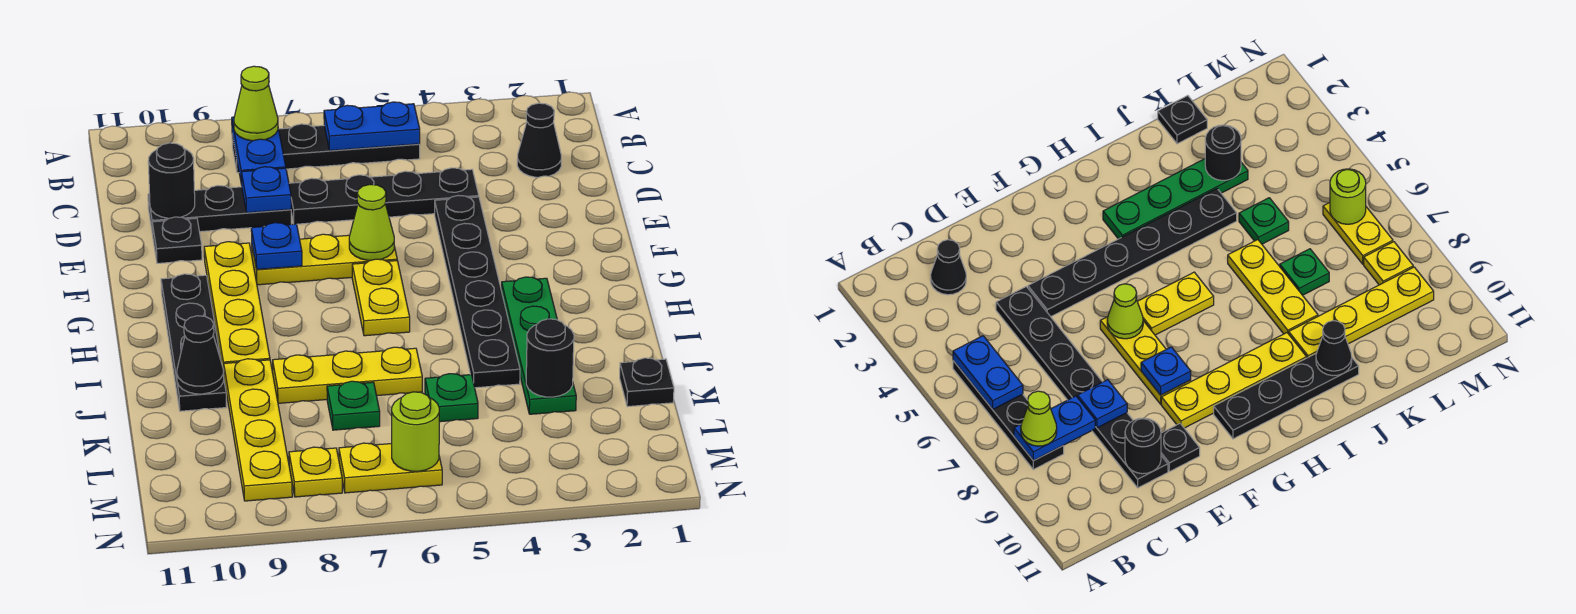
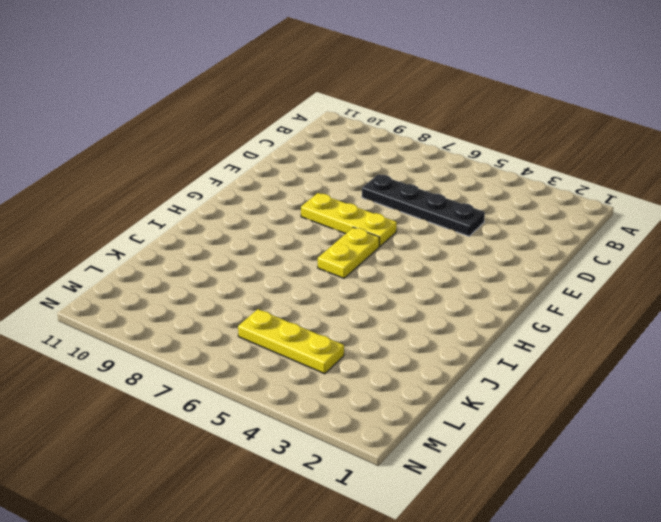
yellow 1x3 plate [238,309,344,374] -> yellow 1x3 plate moved to [273,347,422,403]
none -> black 1x4 plate [232,124,420,173]
none -> black 1x1 cone [517,103,561,177]
none -> black 1x3 plate [148,186,291,234]

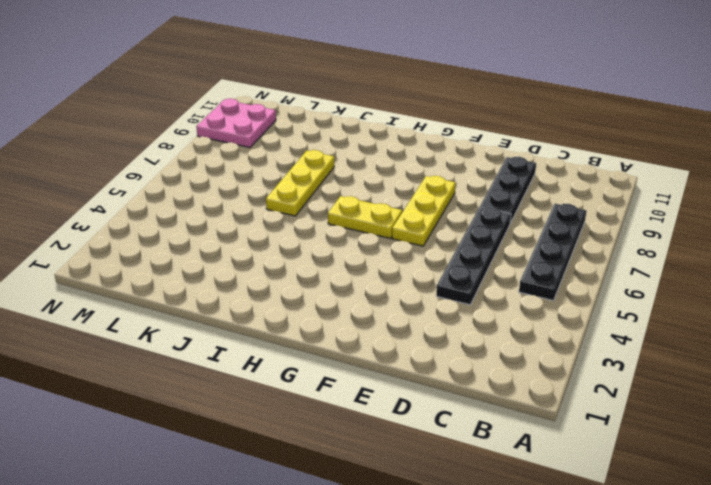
pink 2x2 plate [196,99,276,148] -> yellow 1x4 plate [224,359,292,501]
none -> black 1x1 cone [517,103,561,177]
none -> black 1x6 plate [435,195,520,388]
none -> black 1x1 plate [152,217,202,263]

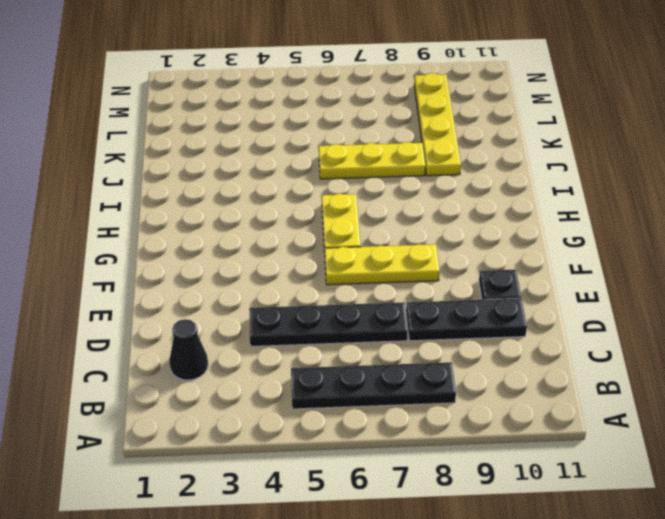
none -> black 1x6 plate [435,195,520,388]
none -> yellow 1x4 plate [204,242,270,369]
none -> black 1x4 plate [161,274,226,411]

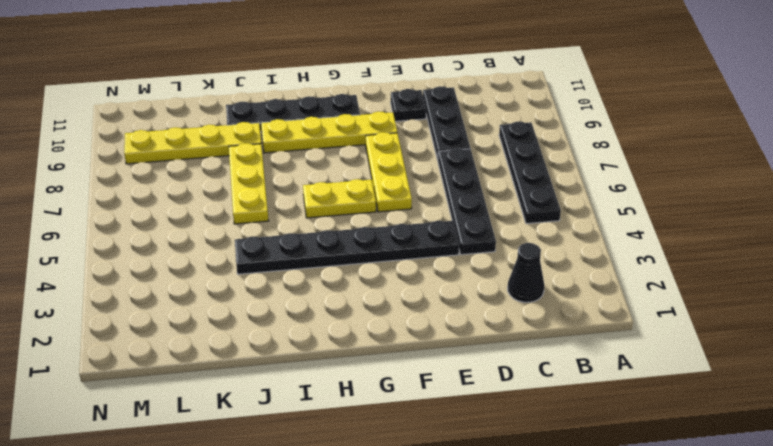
none -> green 1x4 plate [501,277,576,414]
none -> black 1x1 plate [620,358,674,407]
none -> green 1x1 plate [425,374,478,422]

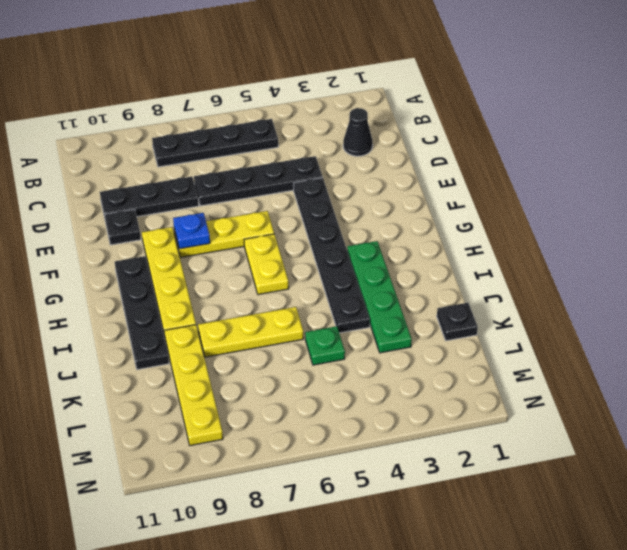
none -> green 1x1 plate [327,381,380,430]
none -> yellow 1x2 plate [339,443,442,493]
none -> yellow 1x1 plate [289,447,342,497]

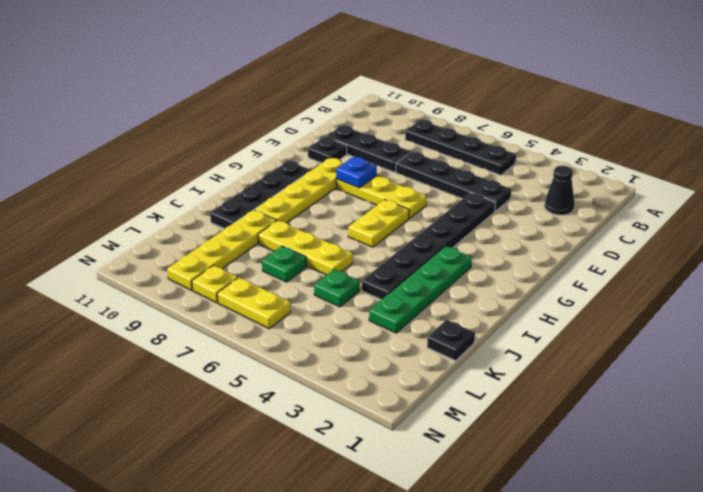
none -> blue 1x2 plate [324,102,420,151]
none -> blue 1x2 plate [232,117,286,185]
none -> blue 1x1 plate [241,167,291,213]

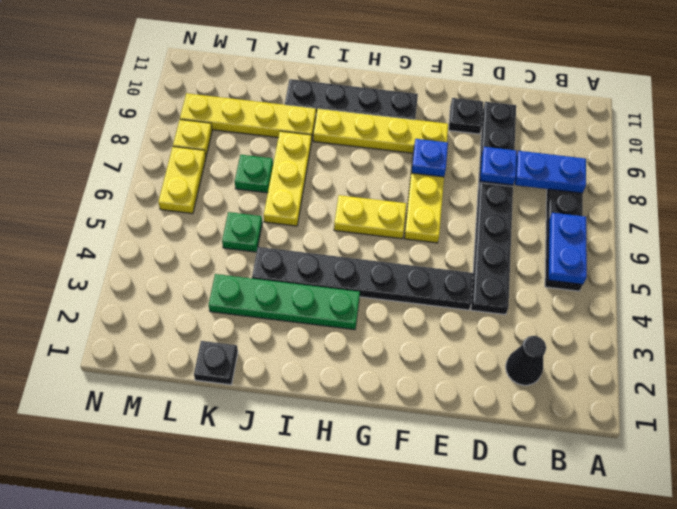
none -> black 1x1 round brick [148,143,195,218]
none -> lime 1x1 cone [349,185,394,260]
none -> black 1x1 cone [177,316,224,394]

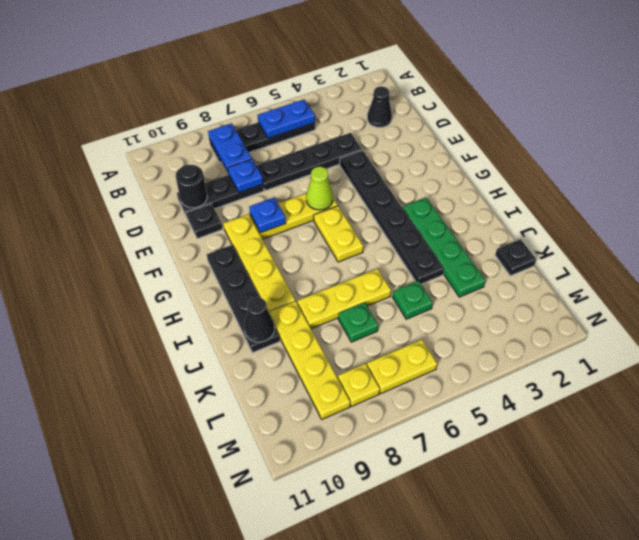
none -> black 1x1 round brick [526,319,574,397]
none -> lime 1x1 round brick [392,392,439,471]
none -> lime 1x1 cone [234,66,278,141]

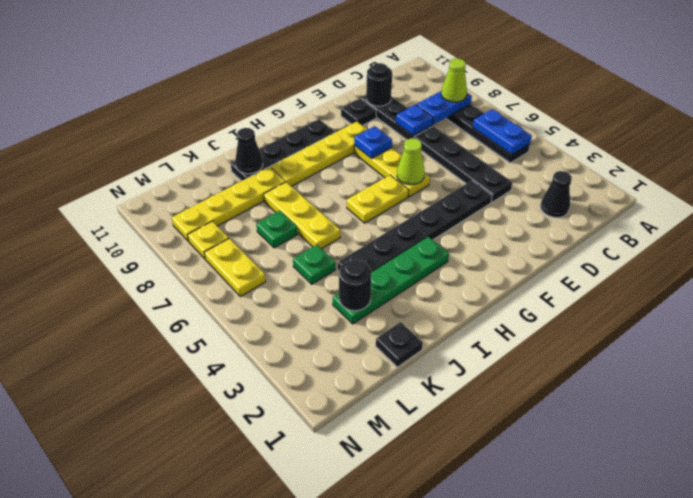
none -> lime 1x1 round brick [392,392,439,471]

